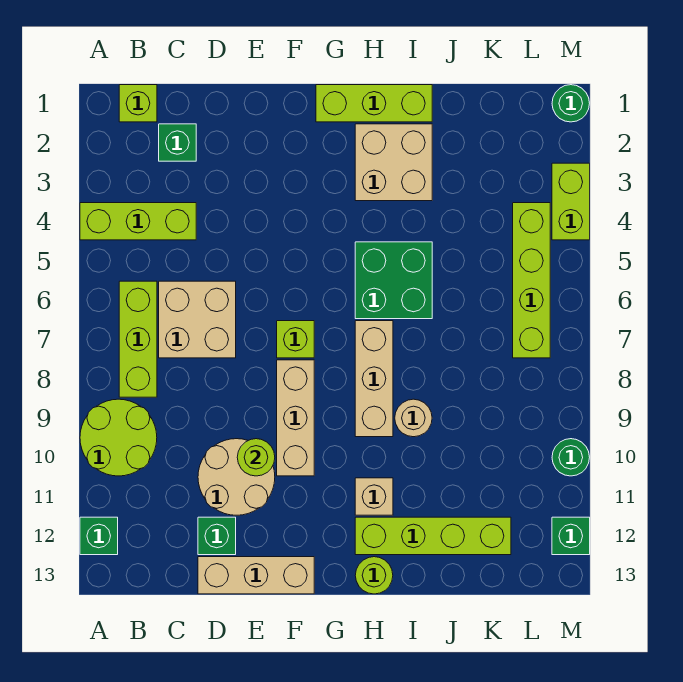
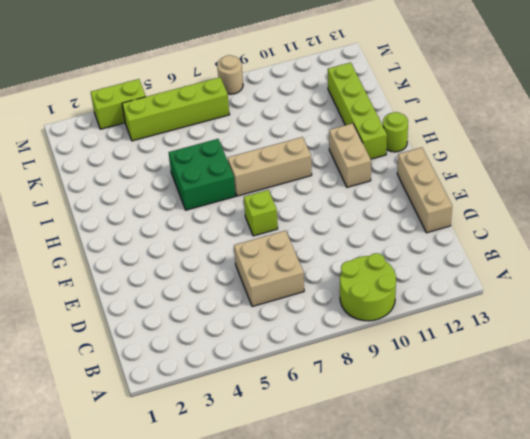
tan 1x2 brick [329,123,371,187] -> tan 1x1 brick [355,478,393,515]
tan 1x1 round brick [217,55,243,94] -> tan 1x1 round brick moved to [395,399,432,437]
none -> lime 1x3 brick [80,203,196,240]
none -> green 1x1 brick [80,517,118,555]
none -> lime 1x1 brick [119,85,157,122]

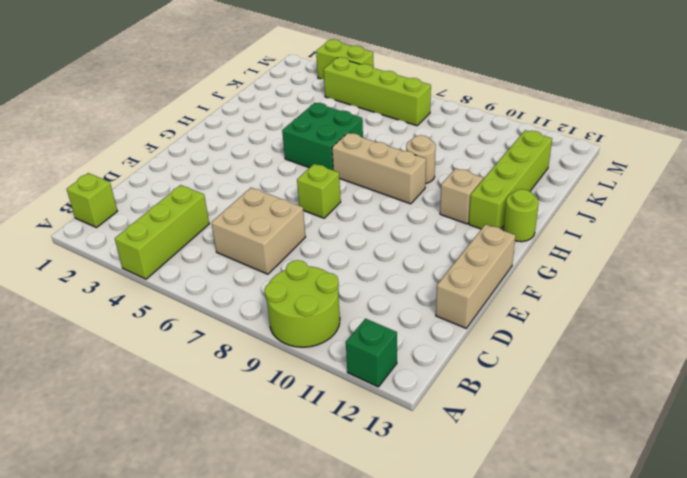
none -> lime 1x3 brick [119,281,157,397]
none -> green 1x1 brick [159,124,196,161]
none -> tan 2x2 round brick [198,439,275,515]

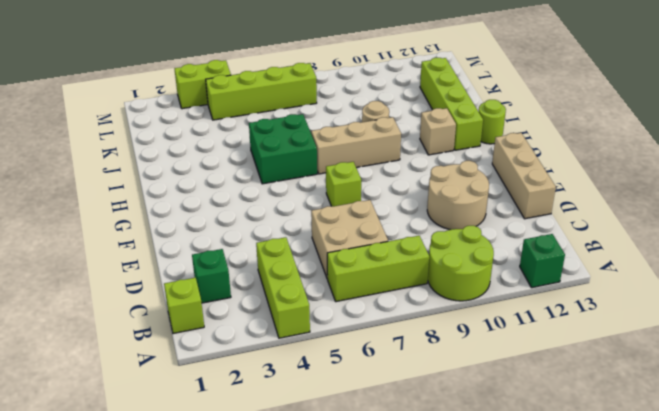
none -> green 1x1 brick [198,517,236,555]
none -> tan 1x3 brick [277,360,314,476]
none -> lime 1x3 brick [316,85,432,122]

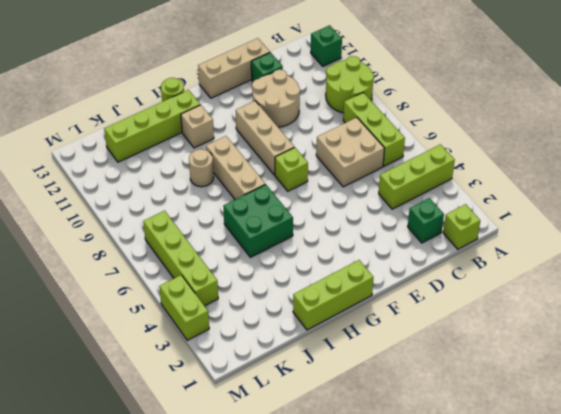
none -> tan 2x2 brick [355,124,432,201]
none -> green 1x1 round brick [552,85,590,122]
none -> green 1x1 round brick [552,439,590,476]

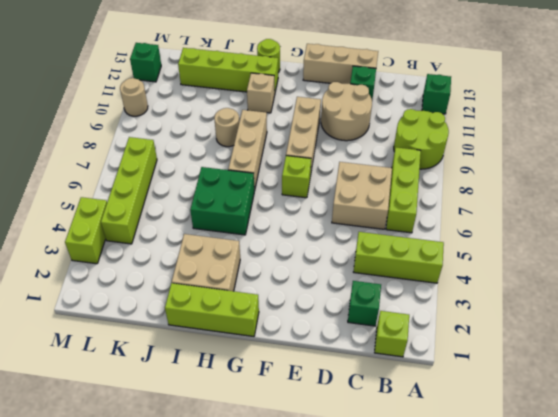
tan 1x1 round brick [120,78,148,116] -> green 1x1 round brick [552,439,590,476]
none -> green 1x1 round brick [552,85,590,122]
none -> lime 1x1 round brick [237,439,275,476]

